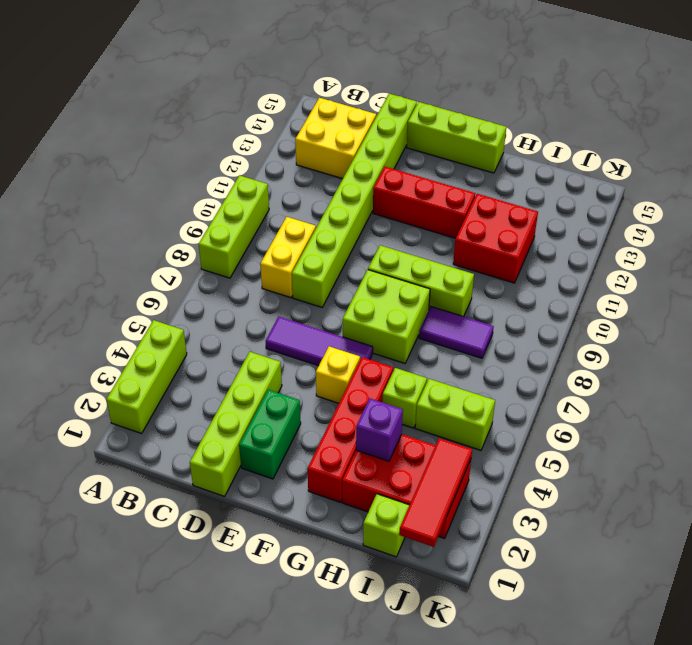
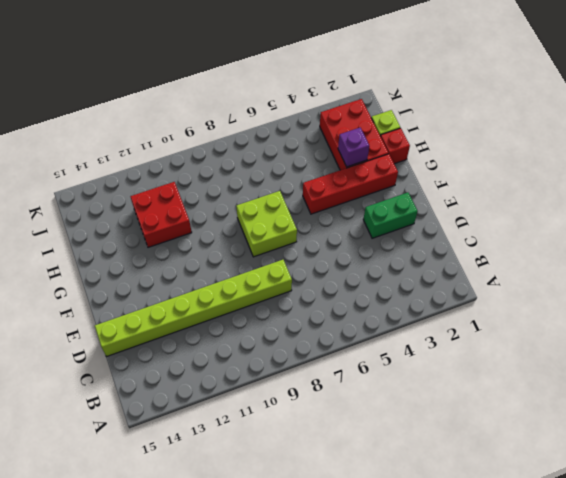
red 1x1 brick [380,128,410,164] -> none
none -> lime 1x3 brick [106,320,187,433]
none -> lime 1x3 brick [199,175,269,278]
none -> yellow 2x2 brick [295,98,376,179]

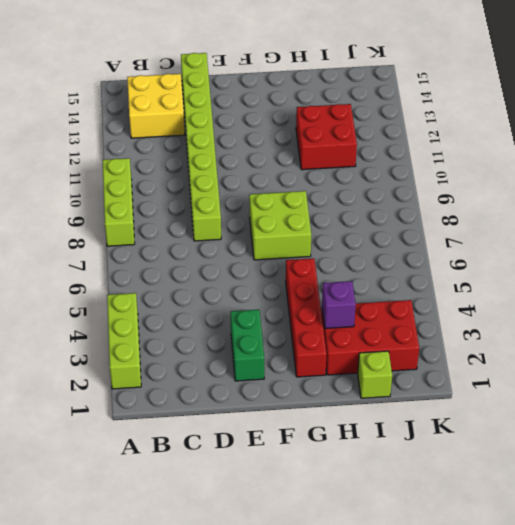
none -> yellow 1x2 brick [260,217,316,298]
none -> lime 1x4 brick [190,352,282,496]
none -> purple 1x3 tile [266,317,373,366]

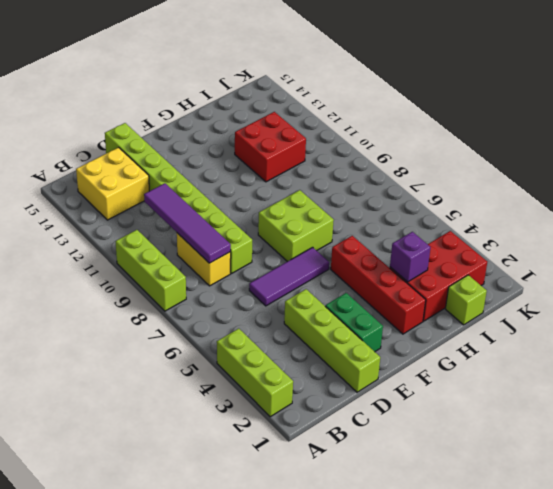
purple 1x4 tile [144,183,231,263] -> none
none -> red 1x3 brick [373,167,475,238]
none -> lime 1x3 brick [407,102,506,173]
none -> yellow 1x1 brick [316,346,360,403]

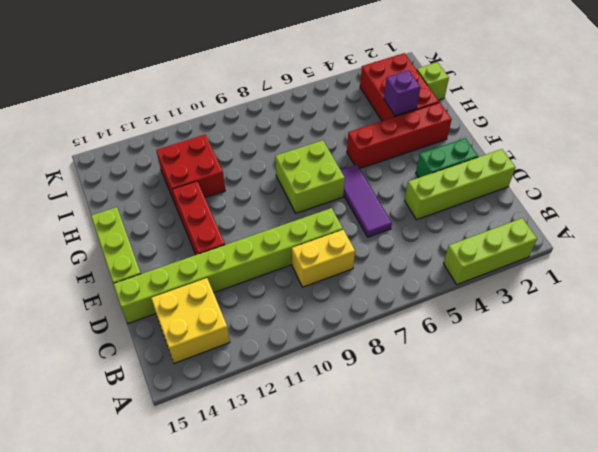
none -> lime 1x3 brick [199,175,269,278]
none -> yellow 1x1 brick [316,346,360,403]
none -> lime 1x3 brick [368,245,474,317]

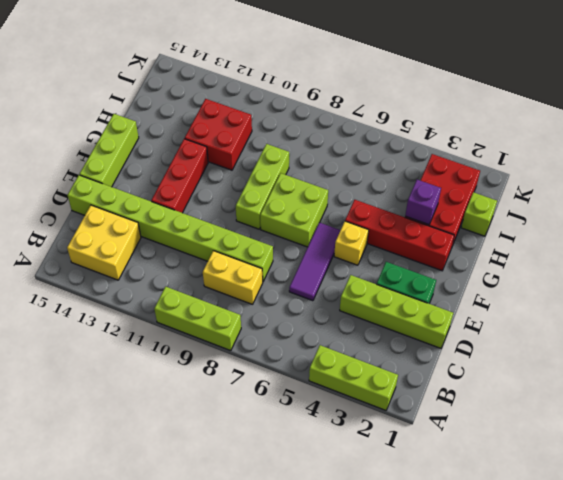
none -> lime 1x1 brick [383,368,427,428]
none -> purple 1x2 tile [419,307,494,358]
none -> lime 1x2 brick [415,379,495,450]

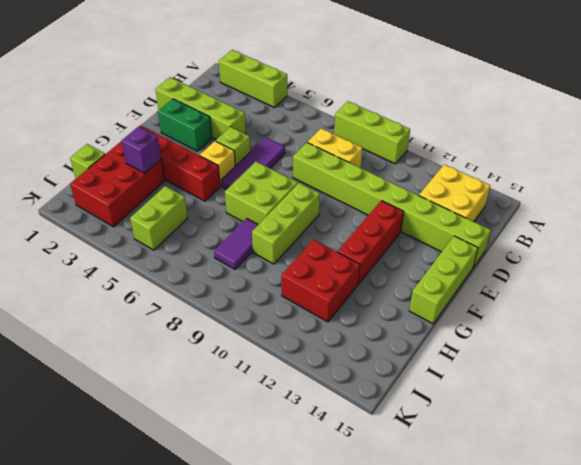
lime 1x1 brick [216,127,250,166] -> lime 1x1 brick moved to [383,368,427,428]
none -> red 1x3 tile [399,438,472,547]

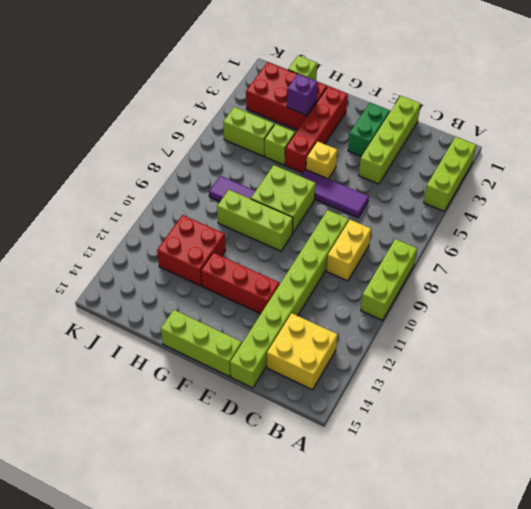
none -> red 1x3 tile [399,438,472,547]

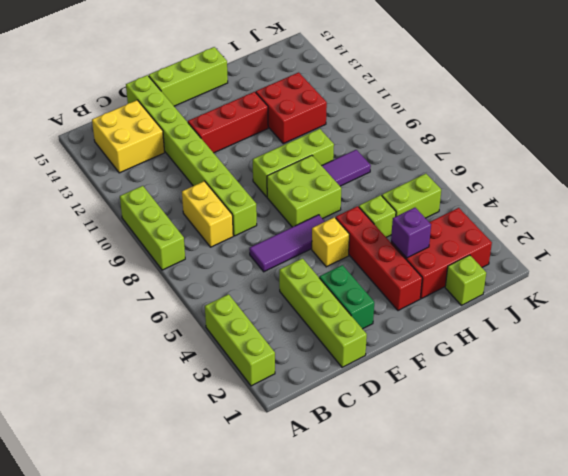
none -> red 1x3 tile [399,438,472,547]

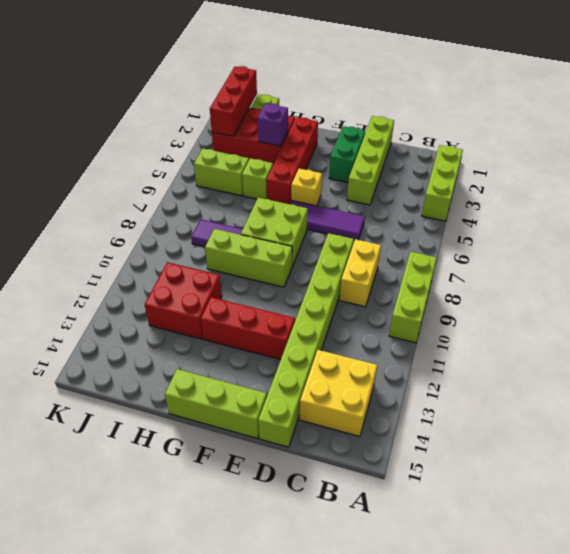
red 1x3 brick [210,66,257,136] -> red 1x3 tile [399,438,472,547]

